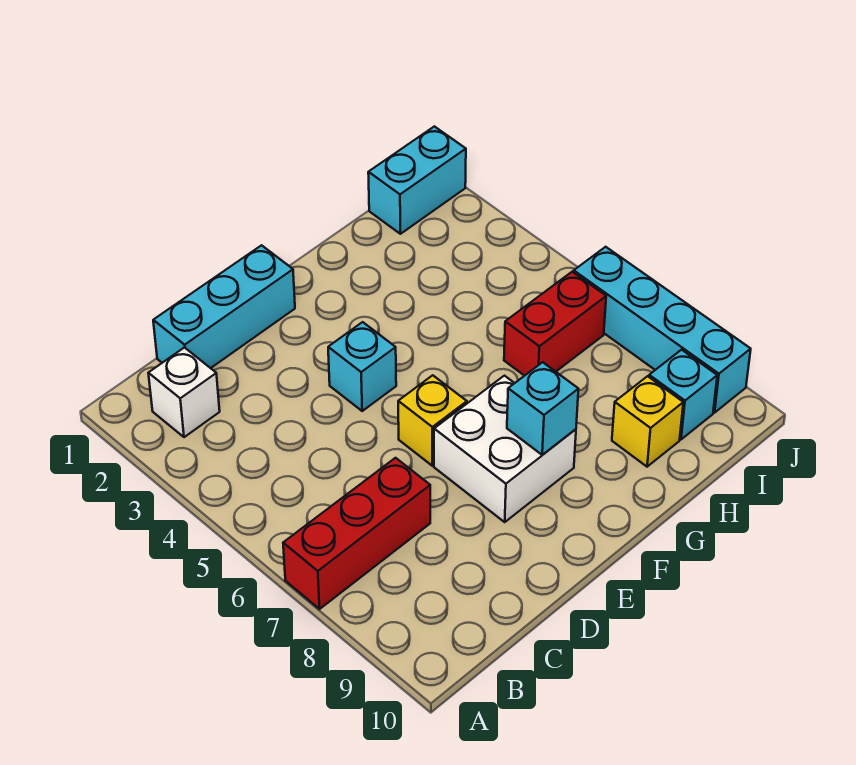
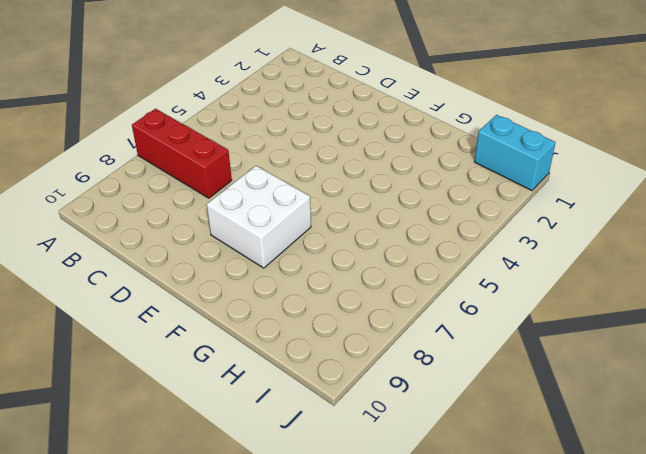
none -> white 1x1 brick [148,348,220,437]
none -> cyan 1x3 brick [153,245,295,368]
none -> cyan 1x1 brick [328,322,396,411]

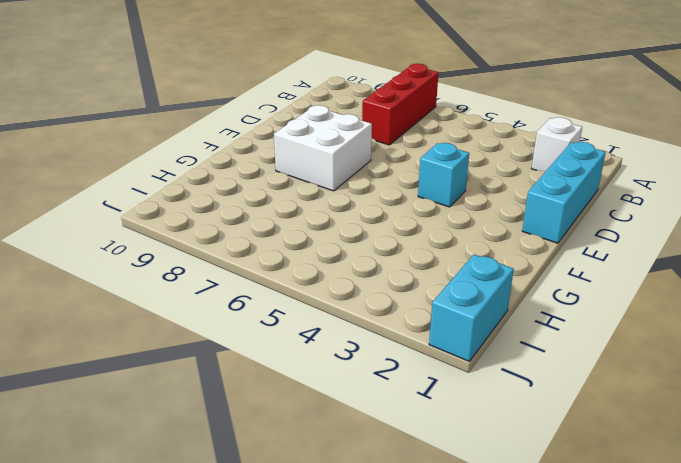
none -> yellow 1x1 brick [398,375,467,466]
none -> red 1x2 brick [504,272,606,376]
none -> yellow 1x1 brick [612,376,683,467]

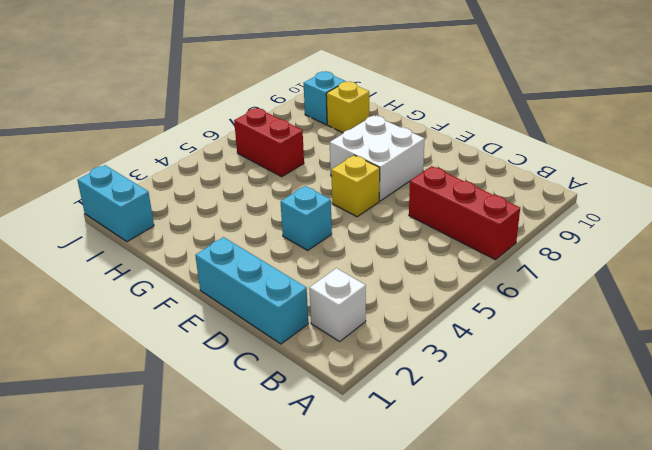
none -> cyan 1x4 brick [574,247,751,413]
none -> cyan 1x1 brick [507,362,578,455]

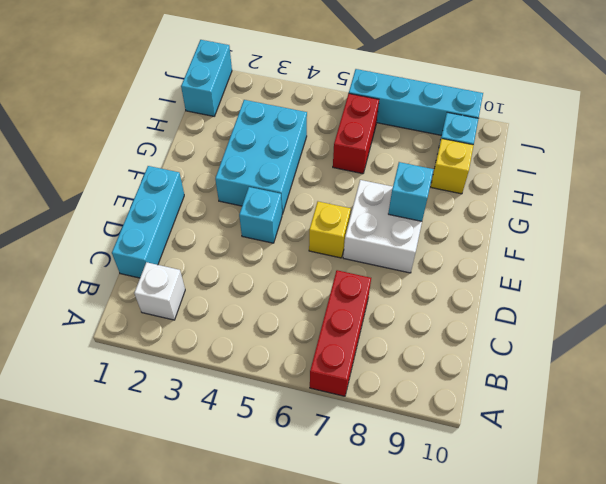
cyan 2x3 brick [215,100,307,214] -> none

